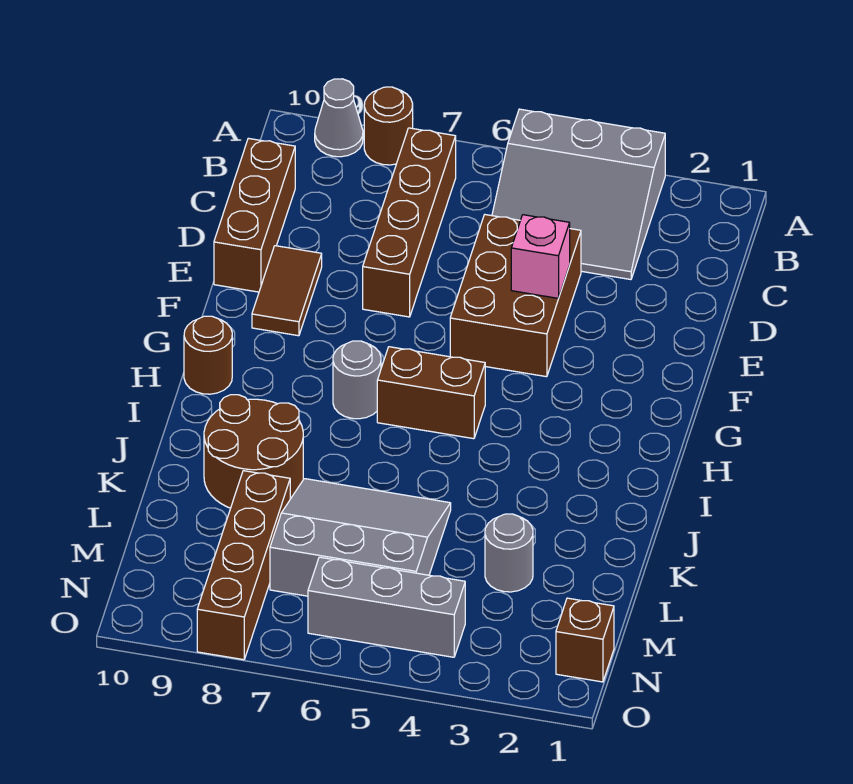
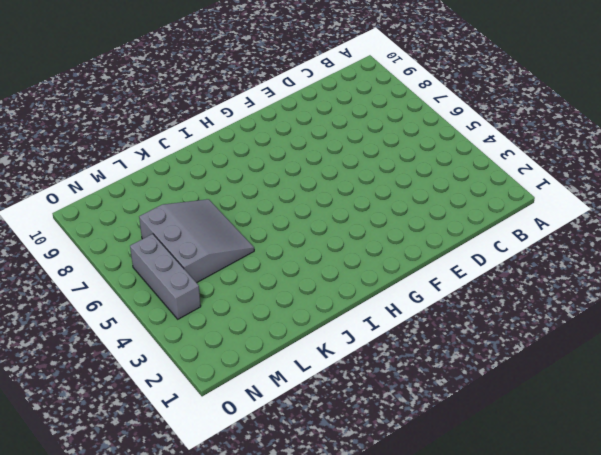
none -> grey 3x3 slope [492,109,665,280]
none -> brown 1x1 round brick [364,87,413,165]
none -> grey 1x1 cone [315,79,363,157]

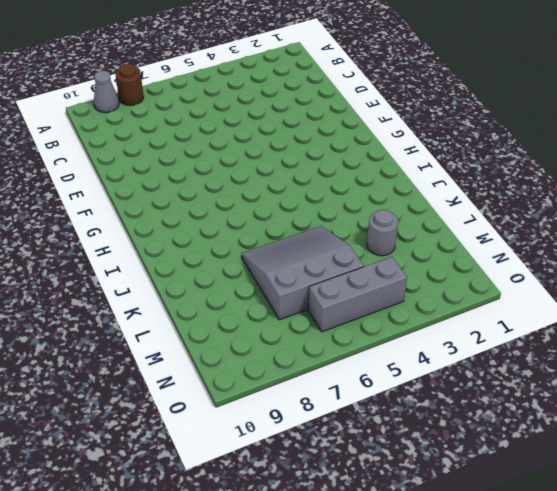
none -> grey 3x3 slope [492,109,665,280]
none -> brown 1x4 brick [363,128,456,317]
none -> brown 1x3 brick [214,138,295,292]

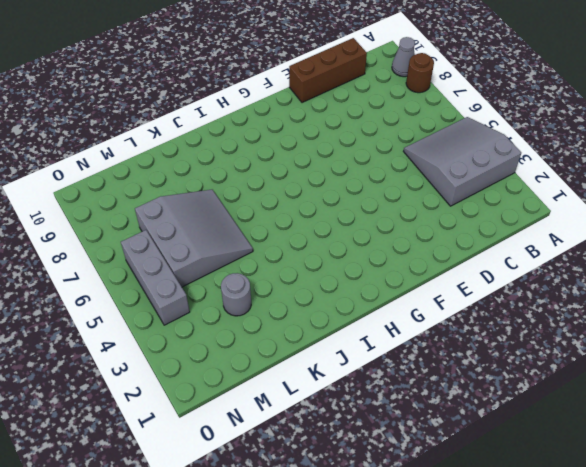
grey 3x3 slope [403,117,521,206] -> grey 3x3 slope turned to [492,109,665,280]
none -> brown 1x4 brick [363,128,456,317]
none -> brown 2x3 brick [450,215,581,377]
none -> brown 1x2 tile [252,246,322,336]

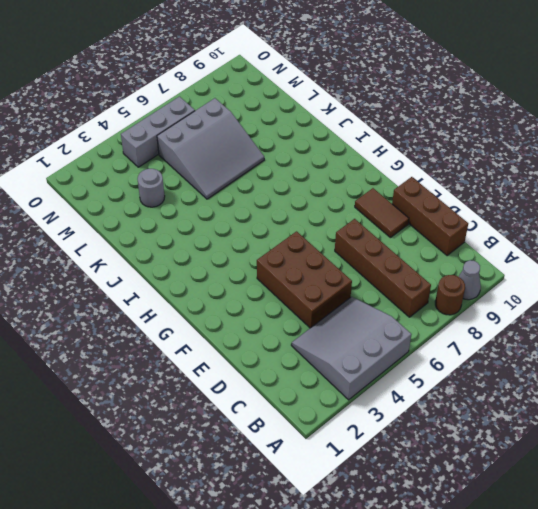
none -> brown 1x2 brick [377,347,485,439]
none -> grey 1x1 round brick [333,341,381,419]
none -> brown 1x1 round brick [184,316,232,394]

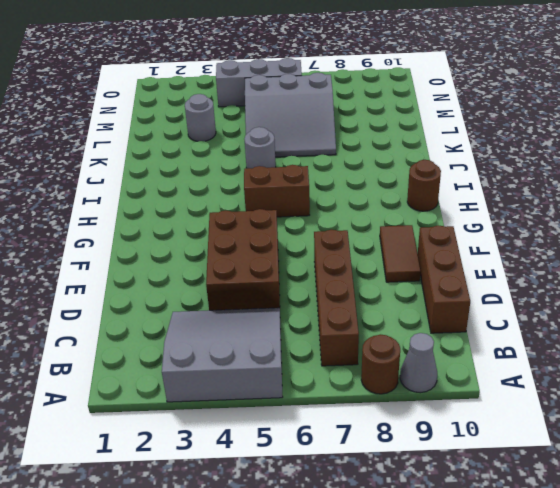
grey 1x1 round brick [244,127,276,168] -> grey 1x1 round brick moved to [333,341,381,419]
none -> brown 2x2 round brick [204,395,303,508]
none -> brown 1x4 brick [197,471,290,660]
none -> brown 1x1 brick [556,598,614,682]

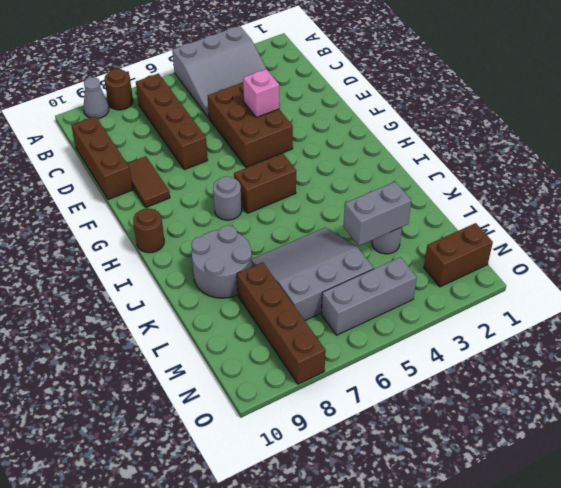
grey 2x2 round brick [191,225,252,298] -> brown 2x2 round brick [204,395,303,508]
grey 1x2 brick [343,182,411,246] -> none
brown 1x2 brick [424,223,493,287] -> brown 1x1 brick [556,598,614,682]

